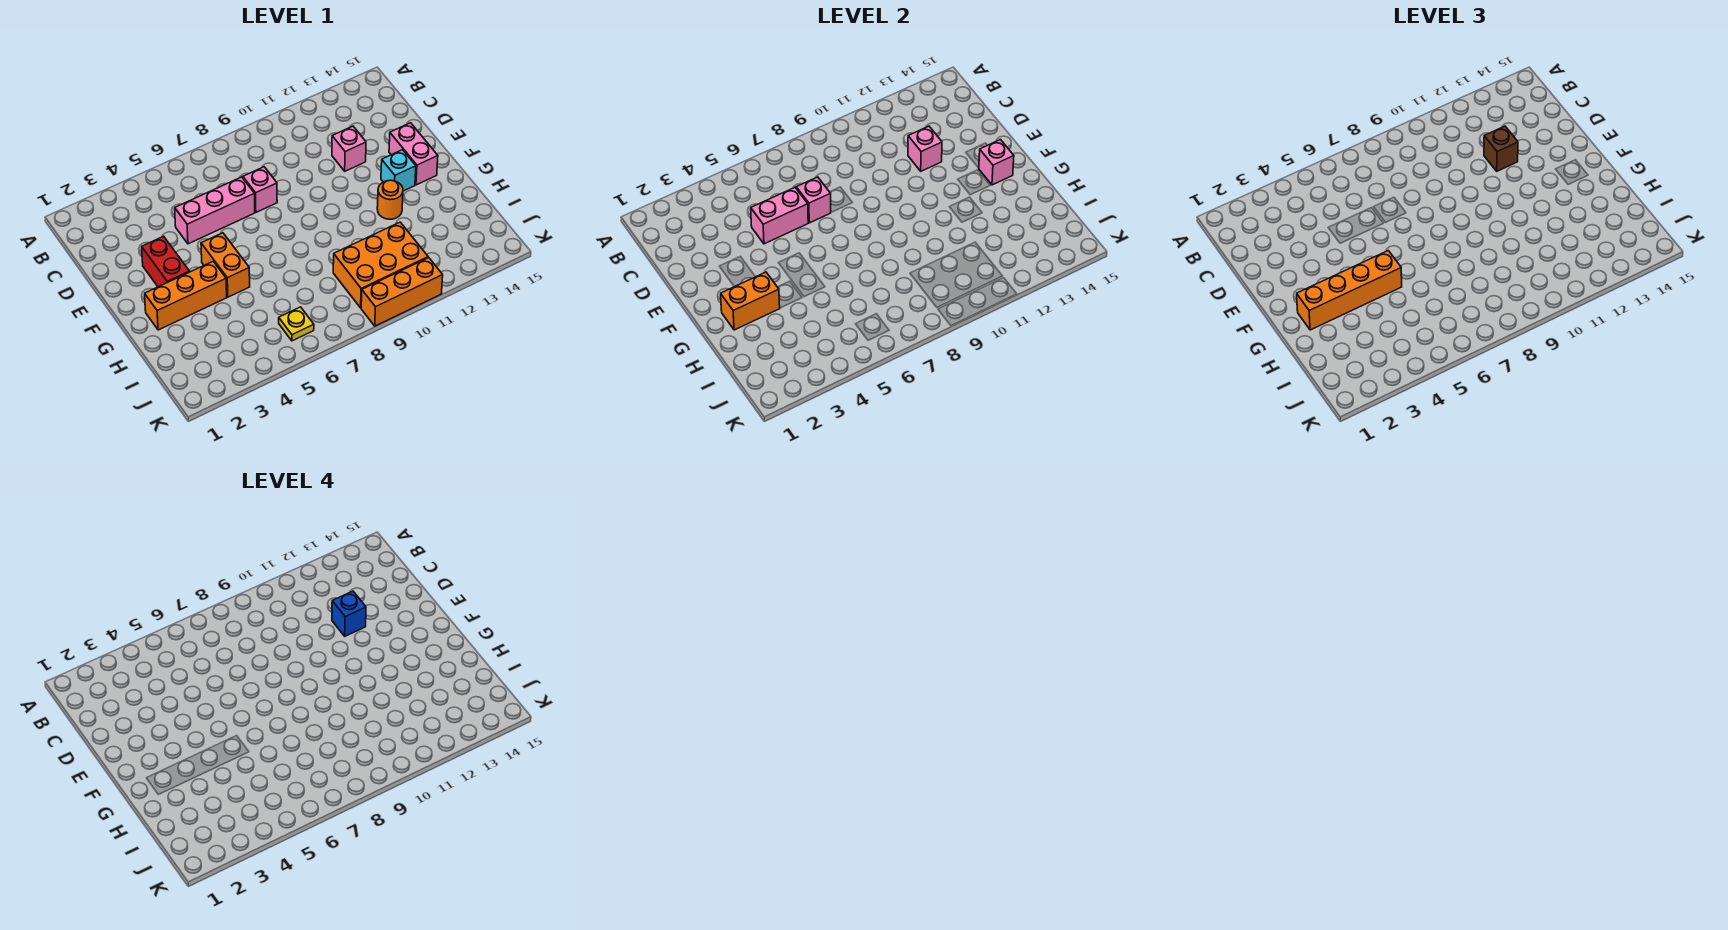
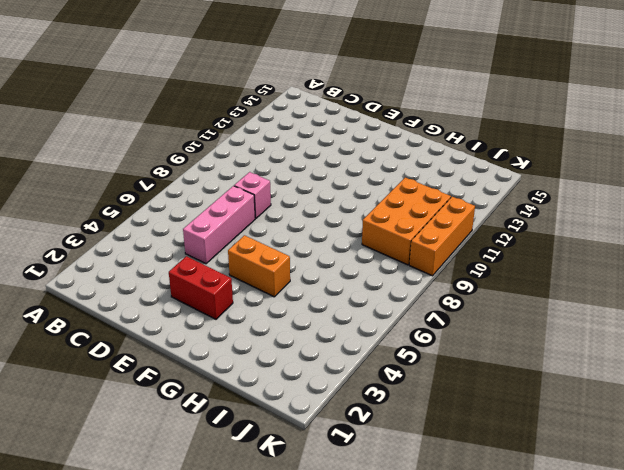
none -> pink 1x1 brick [332,126,366,171]
none -> pink 1x2 brick [389,123,438,185]
none -> cyan 1x1 brick [381,150,416,191]

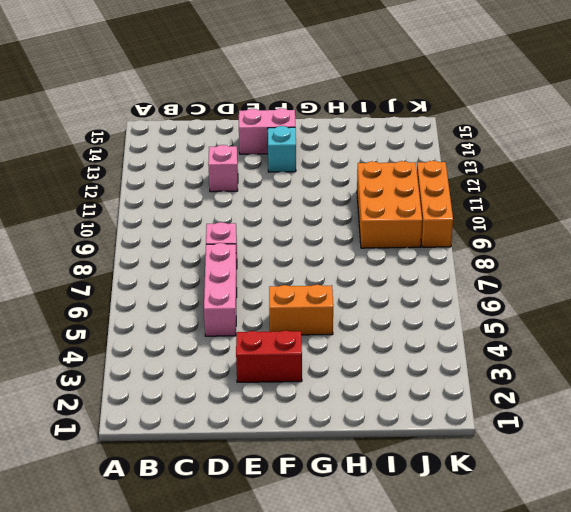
none -> orange 1x3 brick [145,261,227,330]
none -> orange 1x1 round brick [377,180,403,219]
none -> yellow 1x1 plate [279,307,314,341]

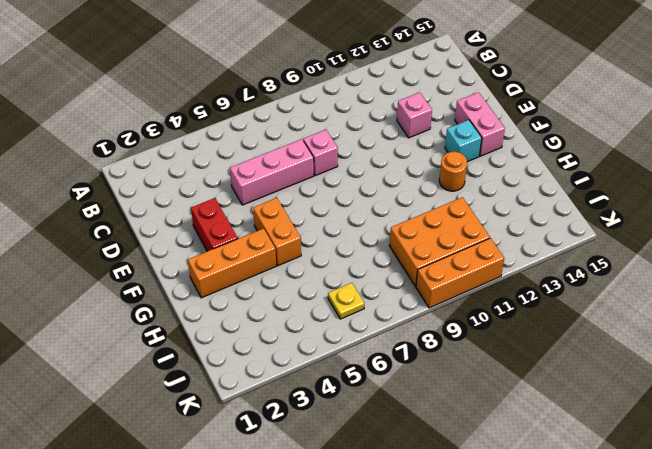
none -> pink 1x2 brick [751,188,808,244]
none -> pink 1x1 brick [796,177,831,223]
none -> pink 1x1 brick [908,126,942,171]

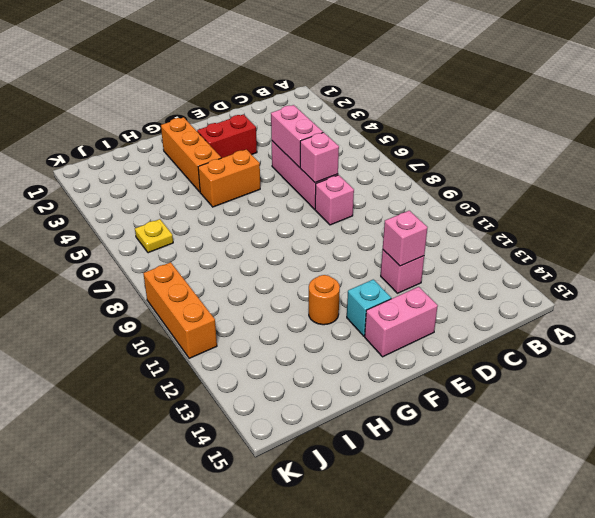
none -> orange 2x3 brick [333,222,428,308]
none -> pink 1x1 brick [979,140,1014,185]
none -> orange 1x2 brick [721,272,780,330]

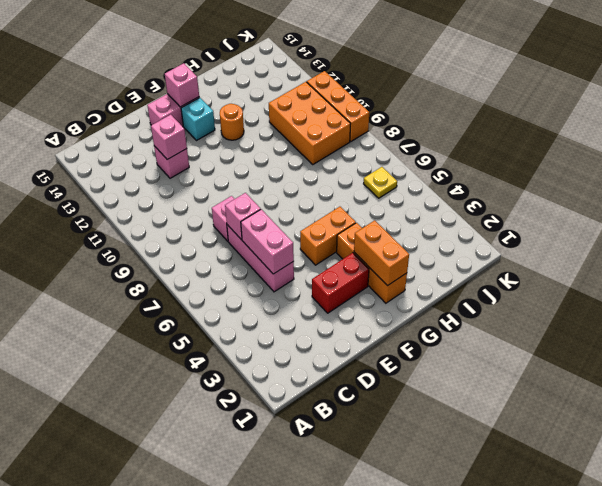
none -> brown 1x1 brick [1484,126,1518,171]
none -> orange 1x4 brick [1297,251,1402,330]
none -> blue 1x1 brick [332,591,366,636]

